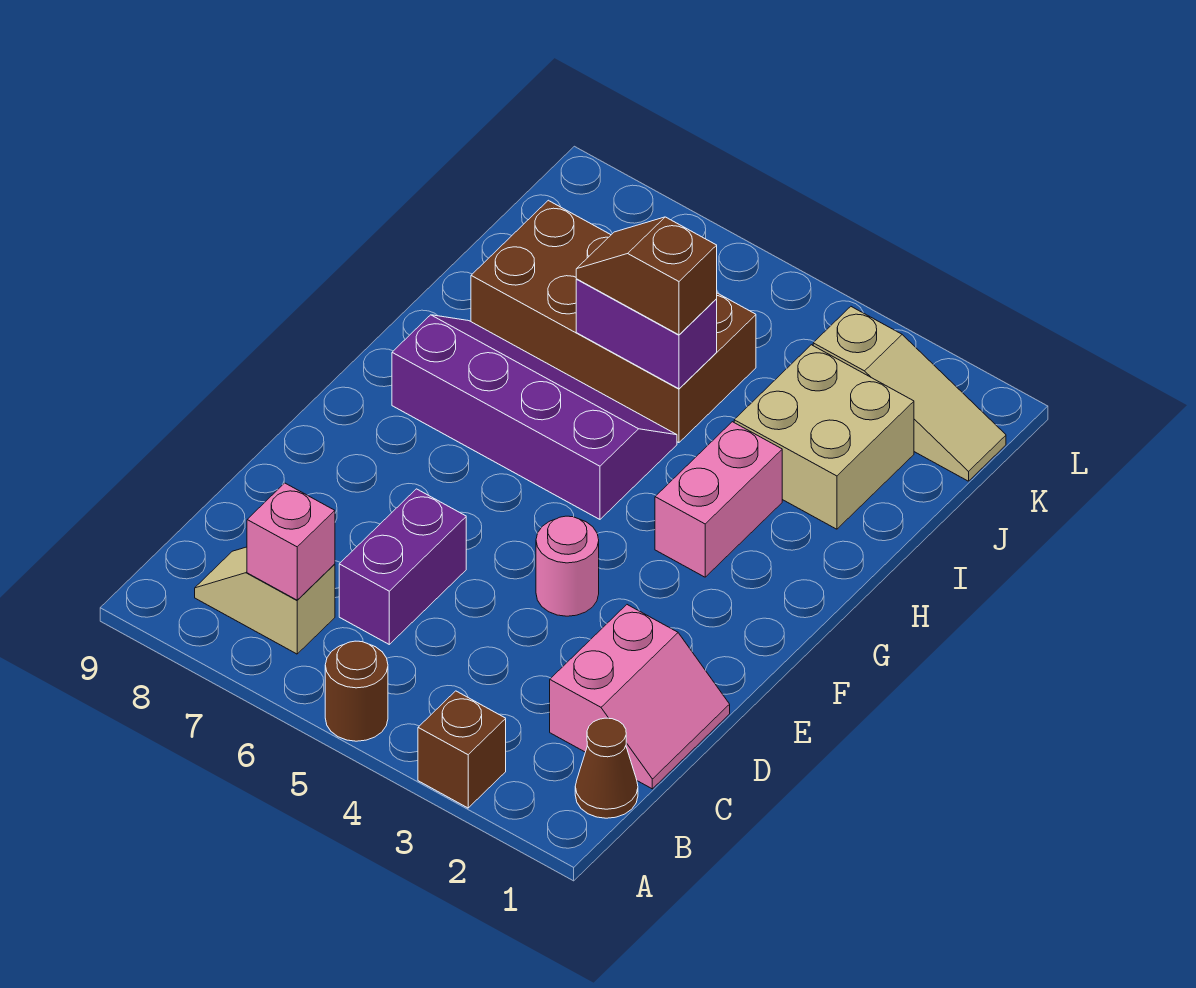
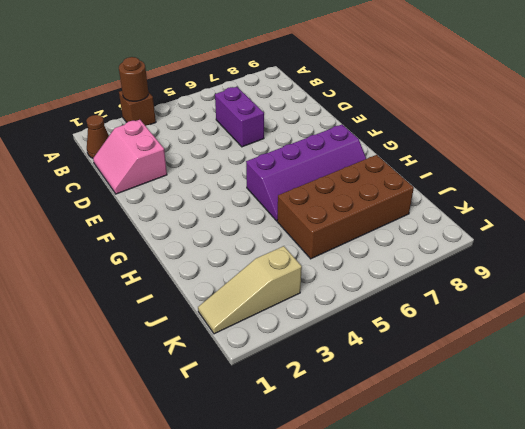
brown 1x1 round brick [119,57,148,101] -> brown 1x1 round brick moved to [325,641,388,741]
none -> tan 1x2 slope [195,547,335,654]
none -> pink 1x1 round brick [536,516,599,616]
none -> pink 1x2 brick [655,422,782,577]

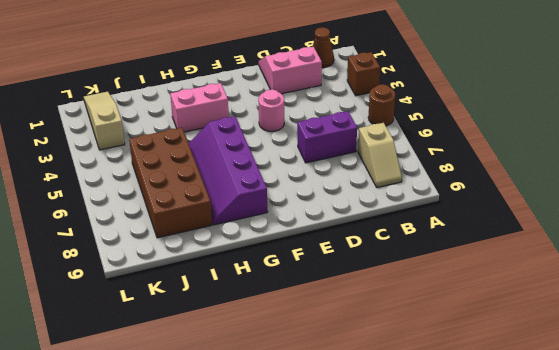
none -> tan 2x2 brick [734,345,914,529]
none -> pink 1x1 brick [247,483,335,600]
none -> purple 1x2 brick [576,279,717,389]

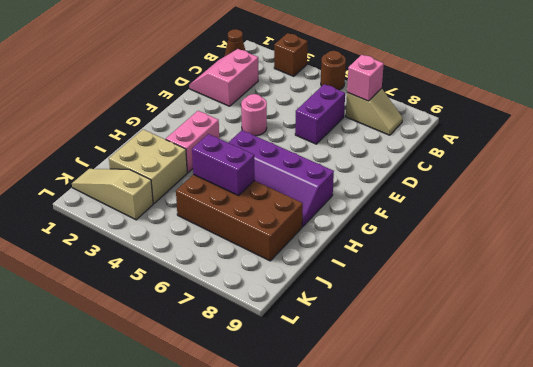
none -> brown 1x2 slope [576,217,717,335]

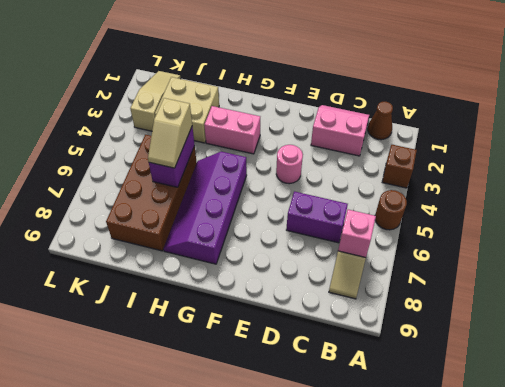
tan 1x2 slope [148,98,192,168] -> brown 1x2 slope [576,217,717,335]

